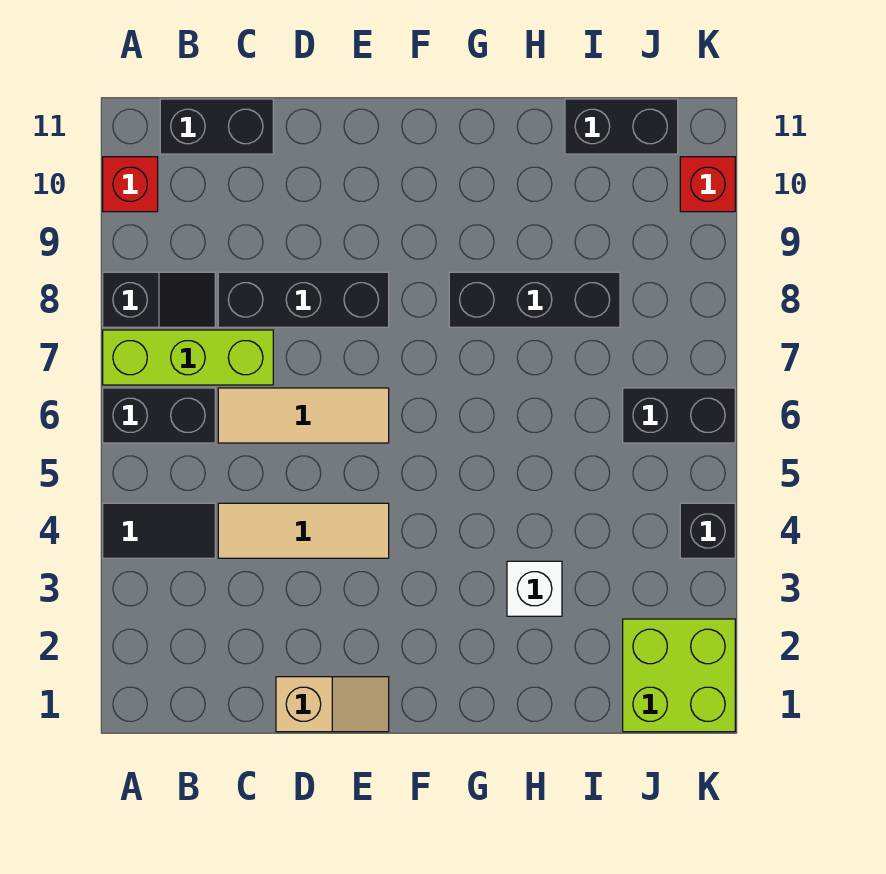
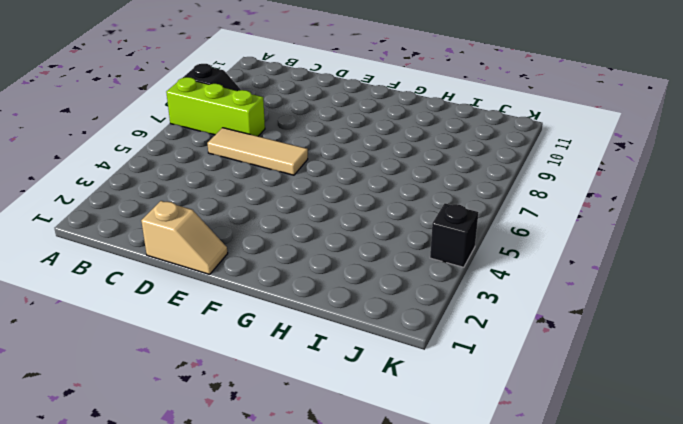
none -> black 1x2 tile [103,503,215,558]
none -> black 1x2 brick [103,388,215,443]
none -> red 1x1 brick [103,157,158,212]

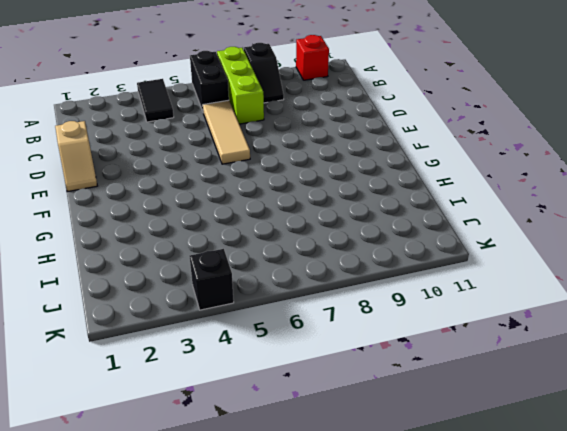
none -> black 1x2 brick [160,99,273,154]
none -> tan 1x3 tile [218,503,389,558]
none -> black 1x3 brick [218,272,389,327]

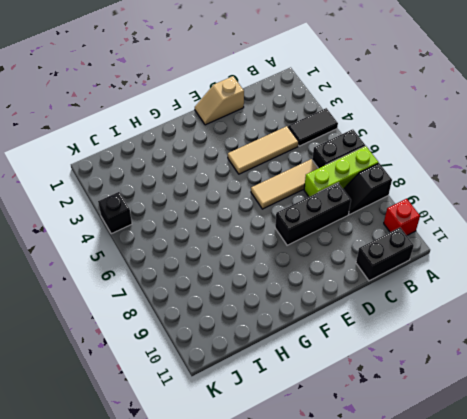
none -> black 1x3 brick [449,272,620,327]
none -> white 1x1 brick [507,561,562,616]
none -> black 1x2 brick [565,99,678,154]

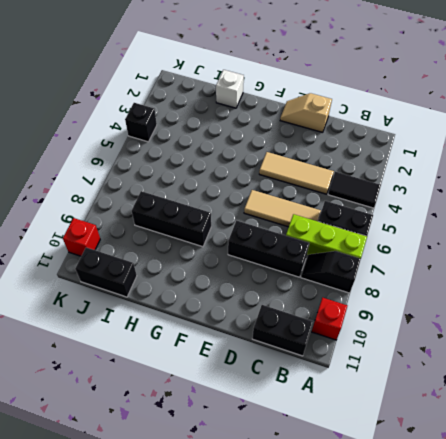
white 1x1 brick [216,70,244,108] -> white 1x1 brick moved to [507,561,562,616]
none -> lime 2x2 brick [623,619,735,732]
none -> black 1x2 brick [623,388,735,443]

